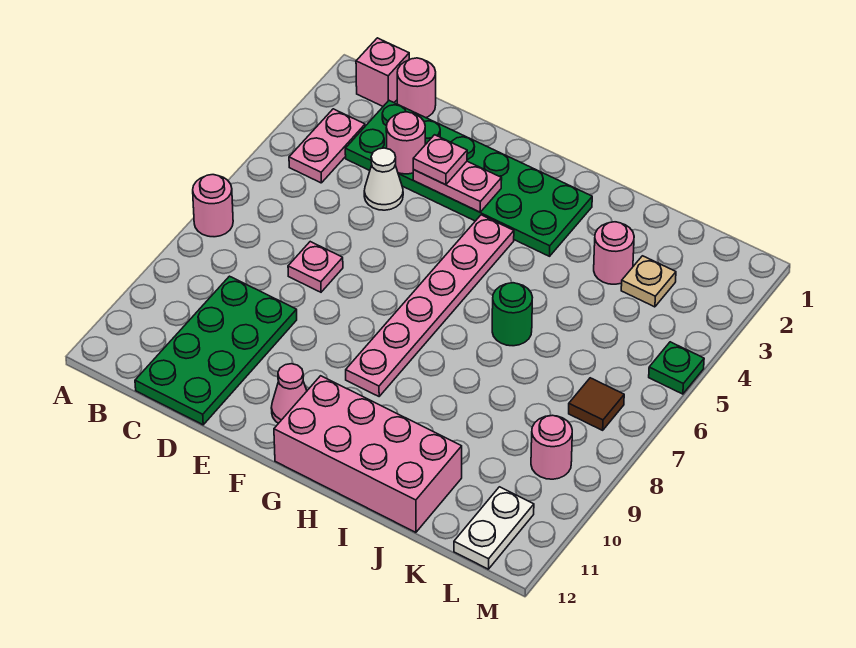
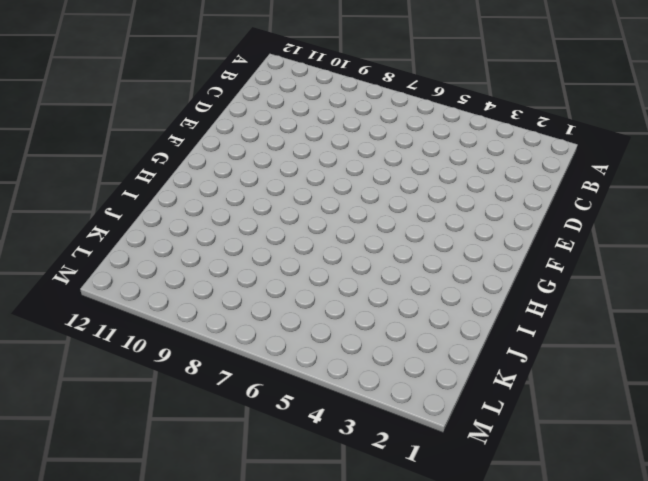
none -> pink 1x1 round brick [193,175,233,237]
none -> pink 1x1 brick [356,38,409,106]
none -> pink 1x2 plate [289,109,365,183]

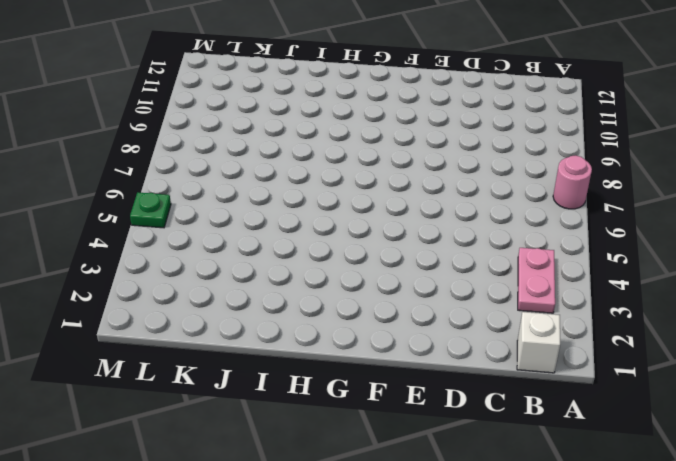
white 1x1 brick [517,312,560,373] -> pink 1x1 brick [356,38,409,106]
none -> pink 1x1 round brick [397,58,436,118]
none -> green 2x6 plate [345,101,592,256]
none -> green 2x4 plate [135,276,297,425]

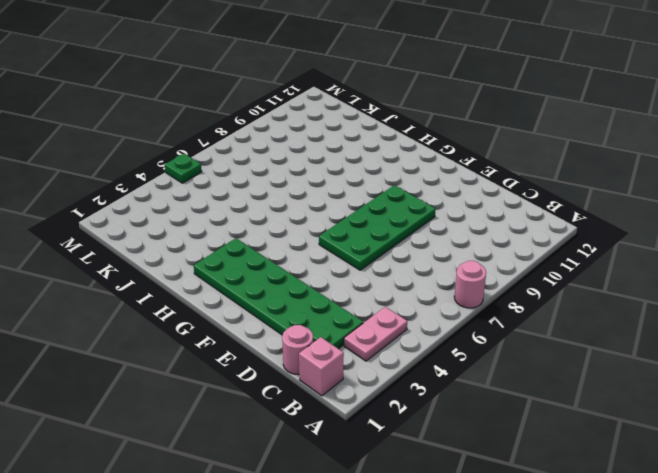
green 2x4 plate [319,185,436,270] -> green 2x4 plate moved to [135,276,297,425]
none -> white 1x1 cone [364,148,403,210]
none -> pink 1x1 plate [288,242,343,292]
none -> pink 1x1 cone [271,364,307,423]

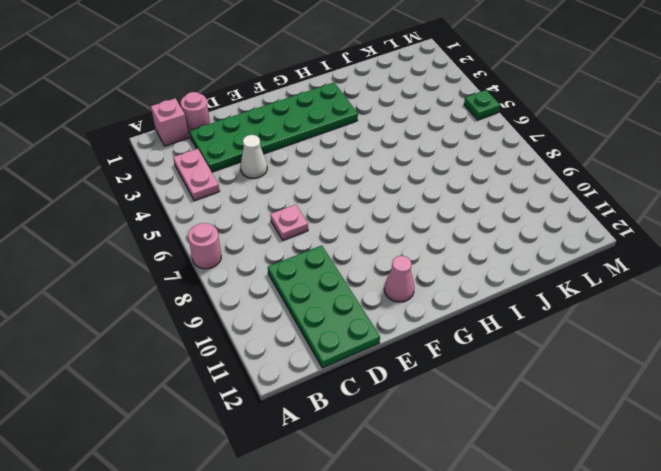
none -> pink 1x6 plate [346,215,514,396]
none -> pink 2x4 brick [274,376,462,532]
none -> green 1x1 round brick [492,283,532,346]

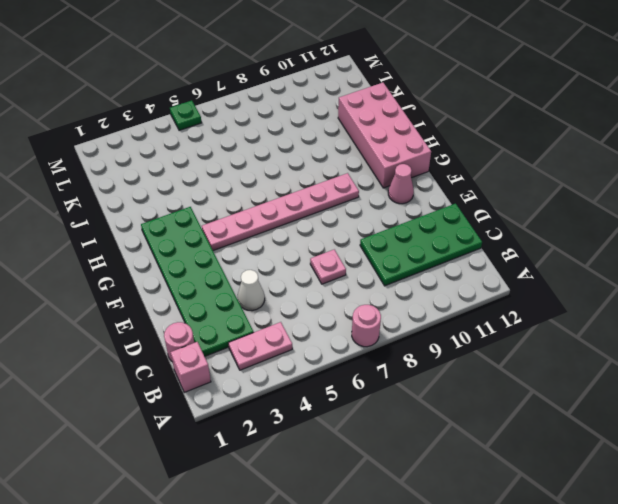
none -> green 1x1 round brick [492,283,532,346]
none -> pink 1x1 round brick [594,222,634,284]
none -> tan 1x1 plate [621,256,676,307]

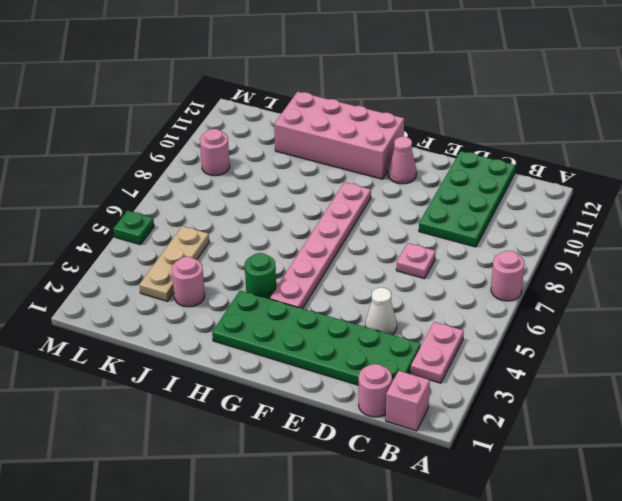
green 1x1 round brick [245,253,276,299] -> green 1x1 round brick moved to [492,283,532,346]
tan 1x3 plate [139,226,209,301] -> tan 1x1 plate [621,256,676,307]
none -> brown 1x1 tile [569,378,624,430]
none -> white 1x2 plate [454,487,534,569]
none -> pink 1x1 round brick [386,112,425,174]

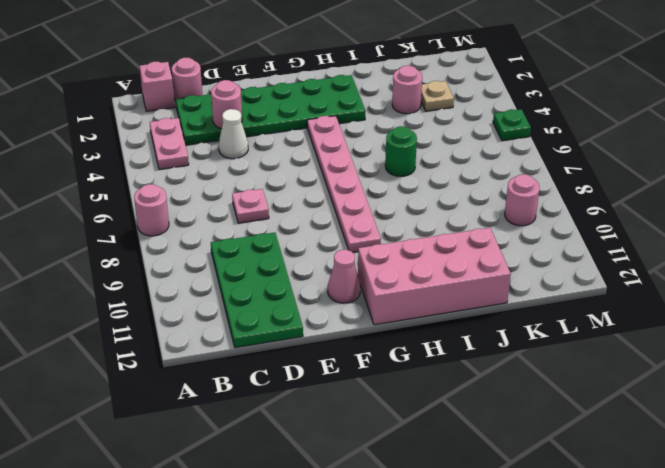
none -> brown 1x1 tile [569,378,624,430]
none -> white 1x2 plate [454,487,534,569]
none -> pink 1x2 plate [413,161,502,212]

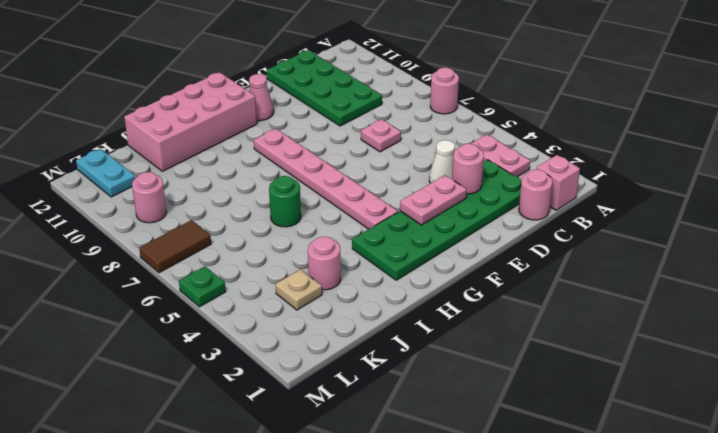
brown 1x2 tile [139,220,211,273] -> brown 1x1 tile [569,378,624,430]
cyan 1x2 plate [76,149,135,197] -> white 1x2 plate [454,487,534,569]
none -> pink 1x1 plate [413,135,467,185]

